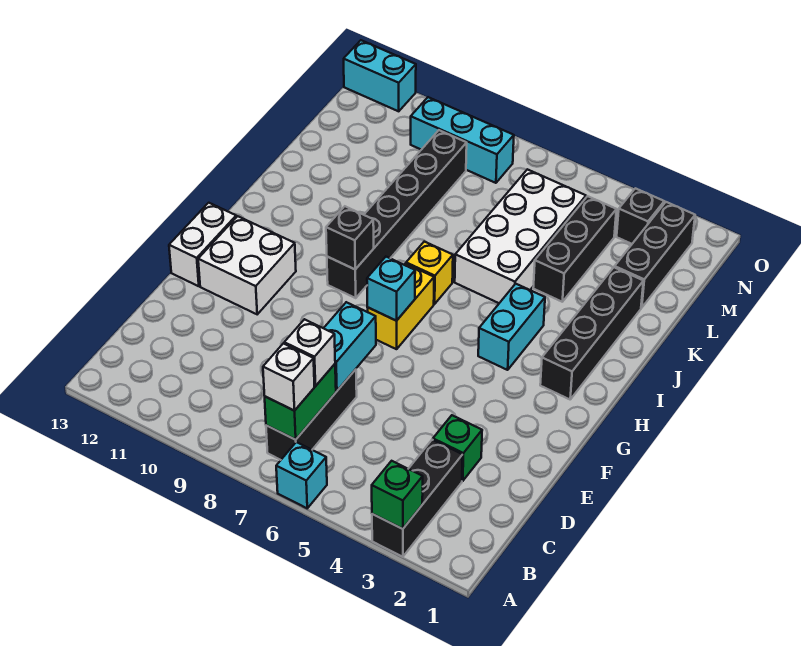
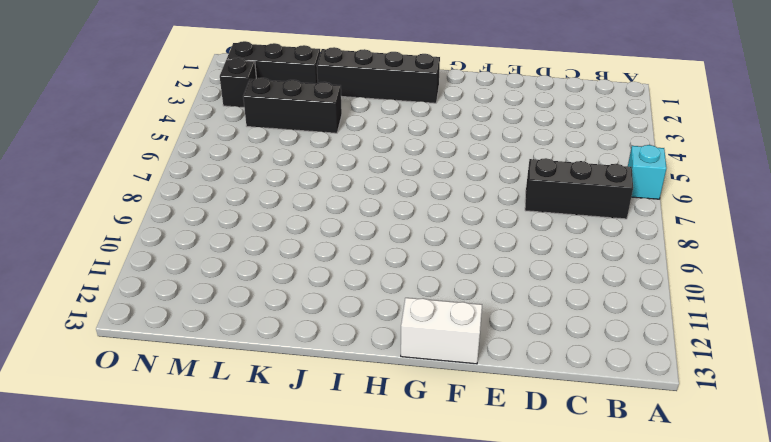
none -> black 1x3 brick [372,440,463,557]
none -> green 1x1 brick [433,415,482,481]
none -> white 2x2 brick [198,216,296,314]

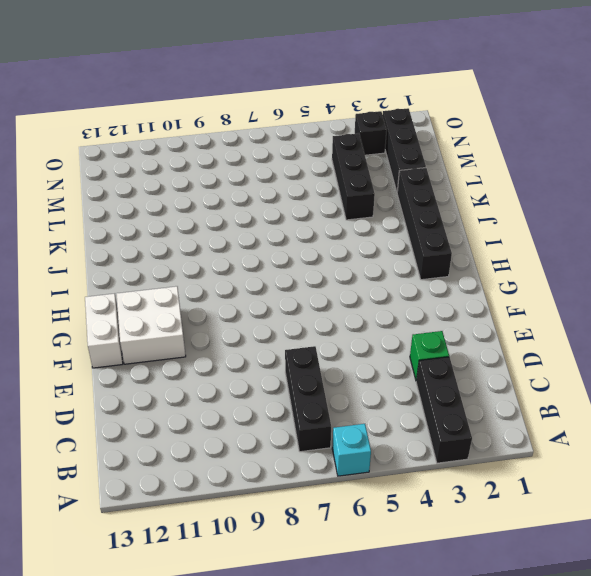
none -> yellow 1x2 brick [368,264,434,349]
none -> cyan 1x2 brick [478,284,545,370]
none -> black 1x6 brick [327,130,467,298]

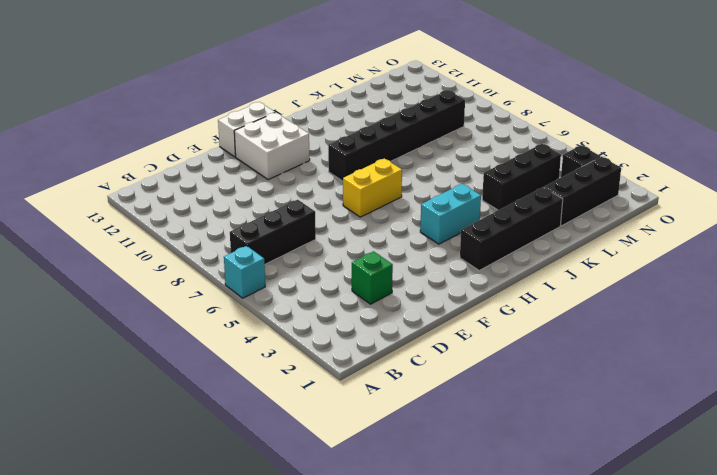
none -> black 1x3 brick [372,440,463,557]
none -> yellow 1x1 brick [406,242,453,304]
none -> white 2x4 brick [455,169,586,303]

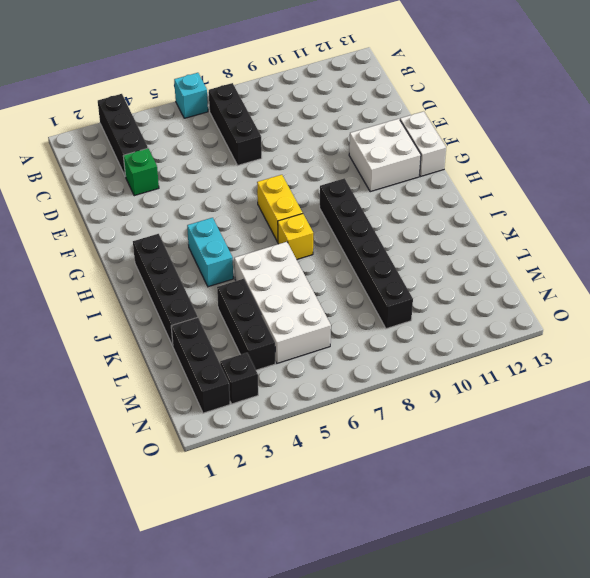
none -> cyan 1x3 brick [411,97,514,183]
none -> cyan 1x2 brick [344,40,416,111]
none -> green 1x1 brick [372,461,423,529]

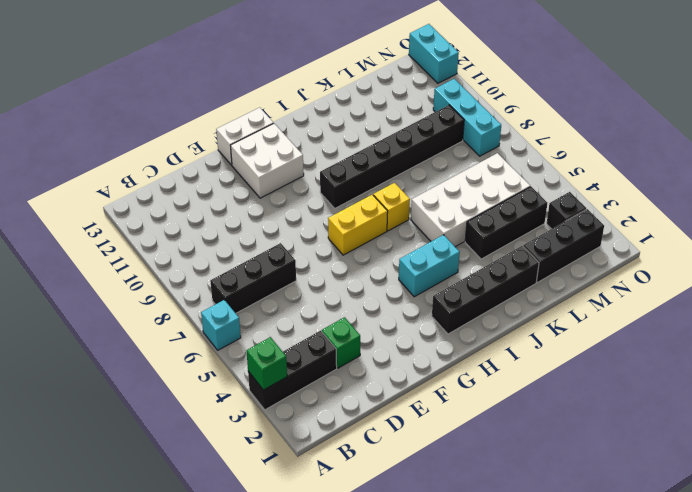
none -> green 1x2 brick [265,364,336,440]
none -> cyan 1x2 brick [324,302,376,391]
none -> cyan 1x1 brick [367,257,415,321]

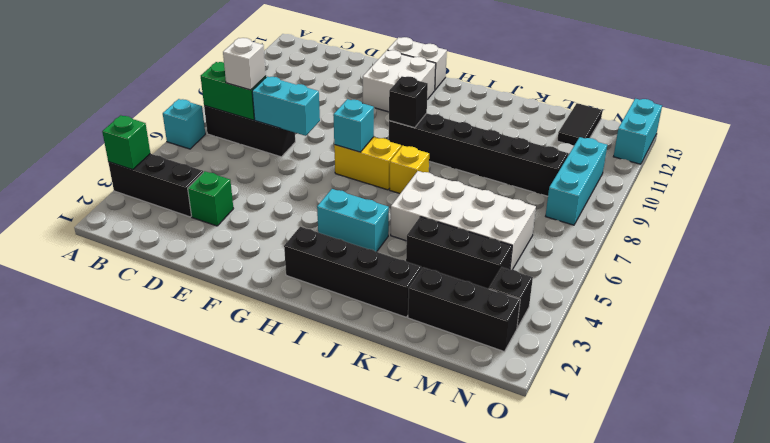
black 1x2 tile [557,103,602,146] -> none
none -> white 1x1 brick [263,343,314,411]

